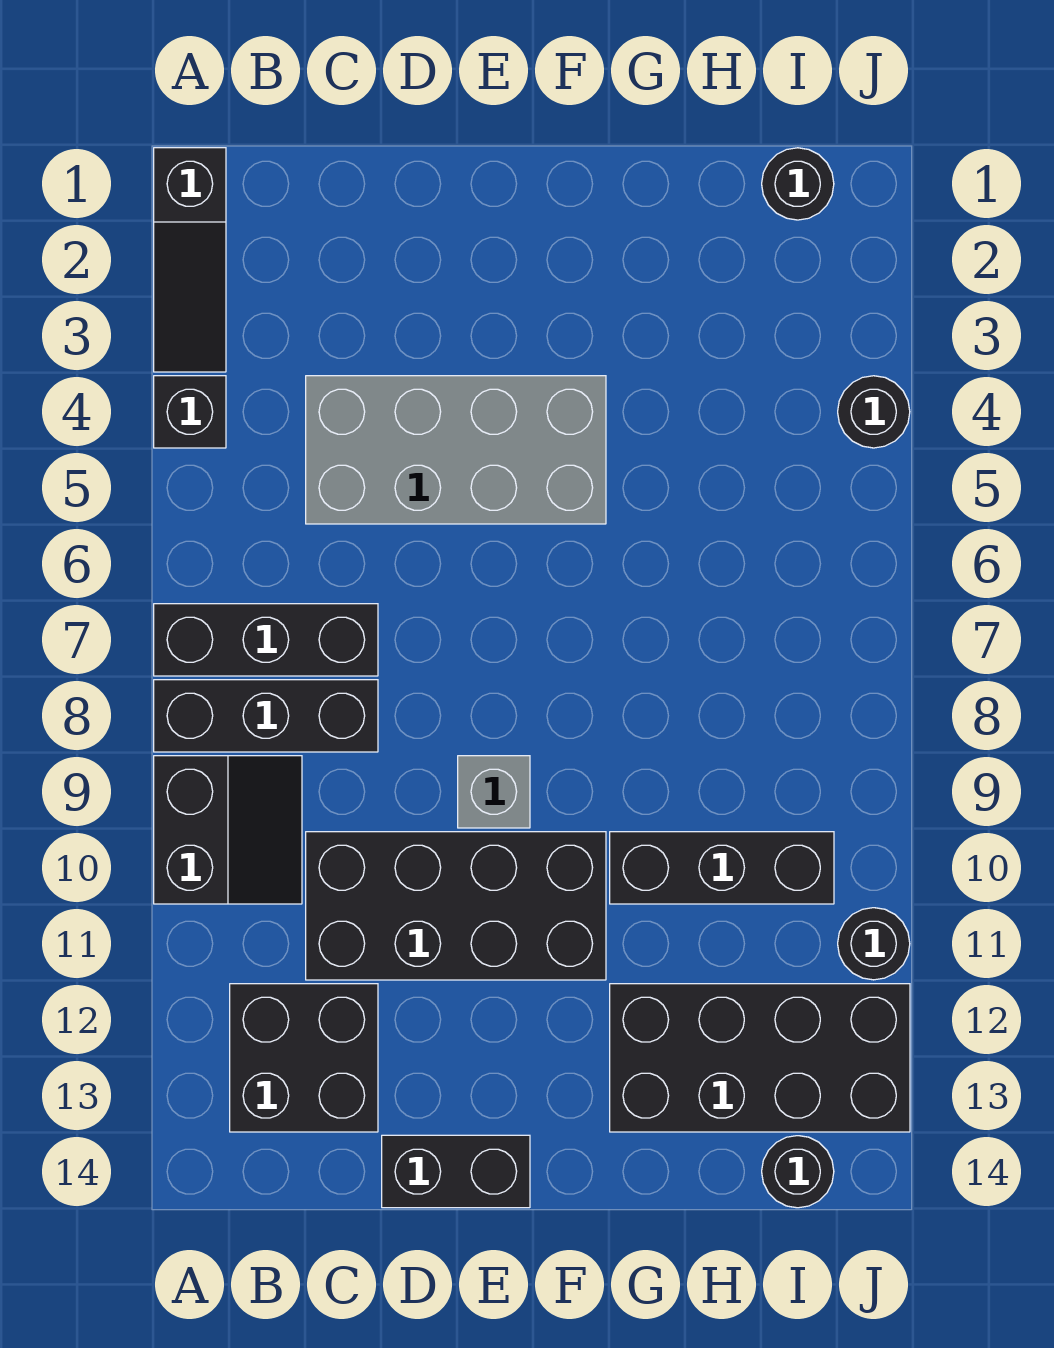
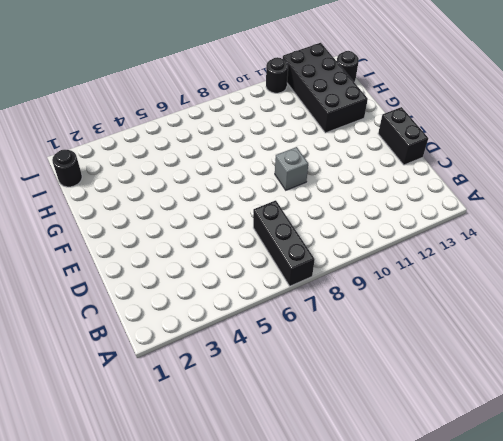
none -> black 1x3 slope [154,148,226,372]
none -> black 1x1 brick [154,376,226,448]
none -> black 1x3 brick [154,680,378,752]

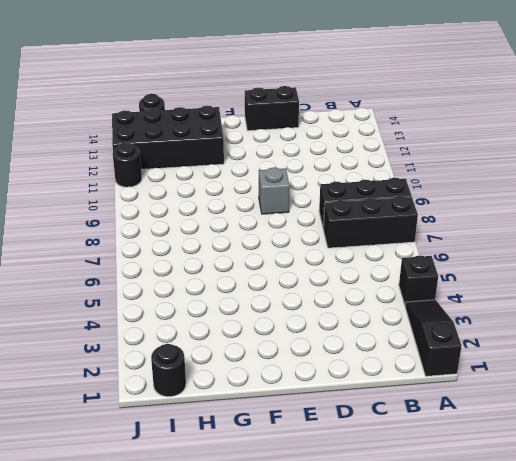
none -> black 2x2 slope [154,756,302,904]
none -> black 2x2 brick [230,984,378,1132]
none -> grey 2x4 brick [306,376,606,524]

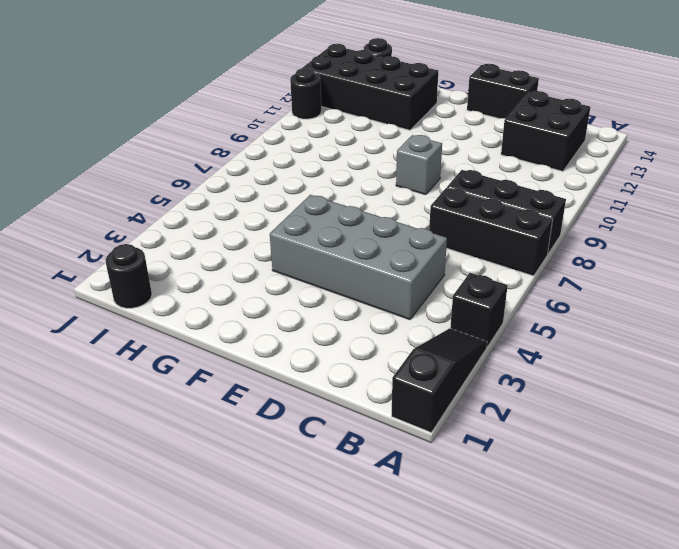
none -> black 2x2 slope [154,756,302,904]
none -> black 2x4 brick [306,832,606,980]
none -> black 1x3 brick [610,832,834,904]

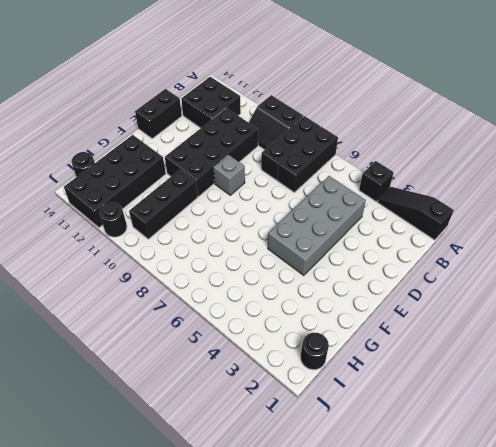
none -> black 1x1 round brick [838,376,910,448]

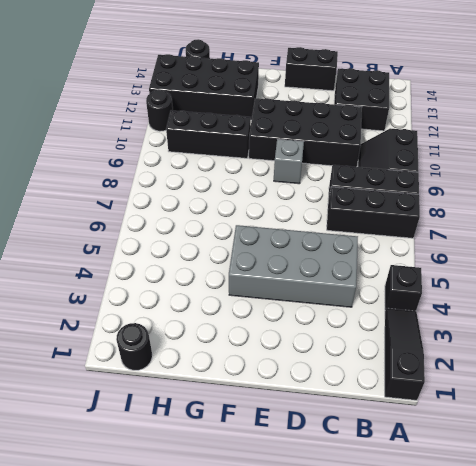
none -> black 1x1 round brick [838,376,910,448]

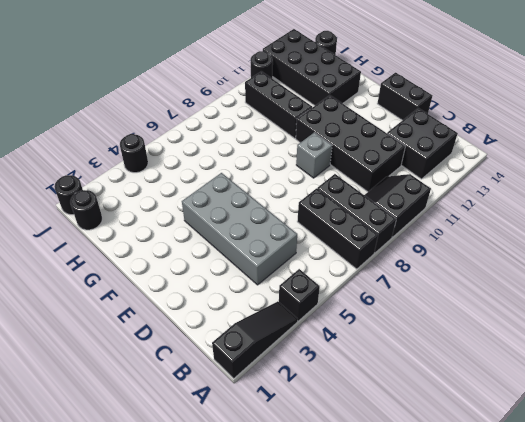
black 1x1 round brick [54,175,83,215] -> none

